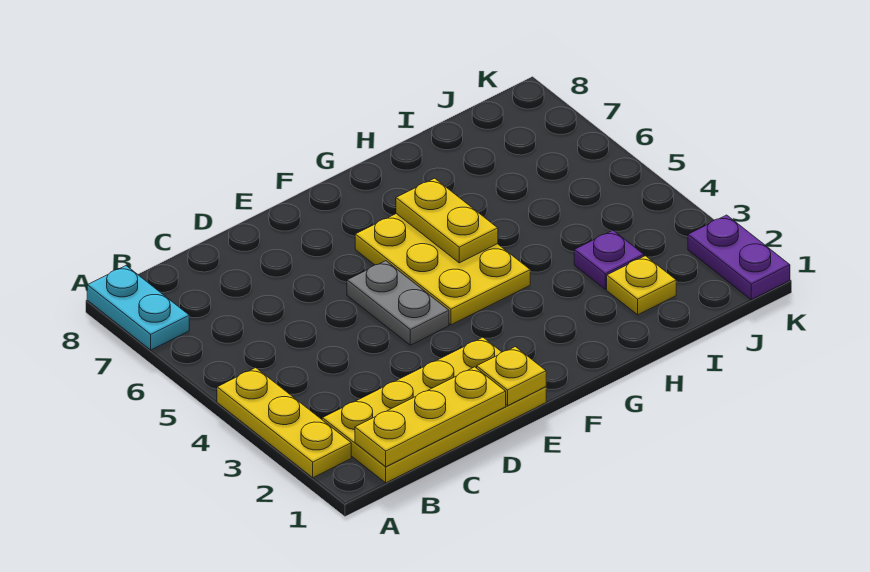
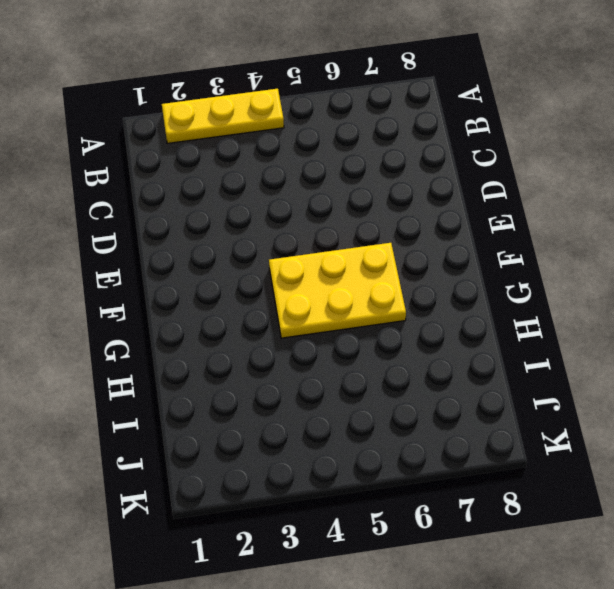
none -> cyan 1x2 plate [87,266,189,350]
none -> yellow 2x4 plate [322,337,546,483]

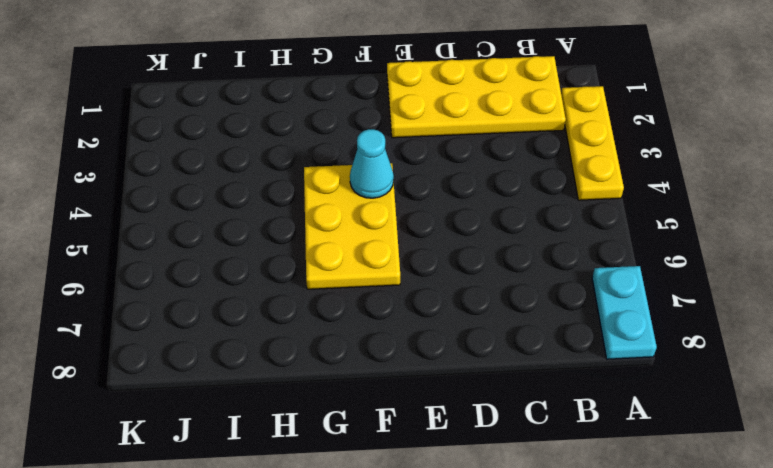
cyan 1x1 cone [350,129,394,198] -> none
none -> grey 1x2 plate [347,261,449,345]
none -> yellow 1x1 plate [607,256,676,315]

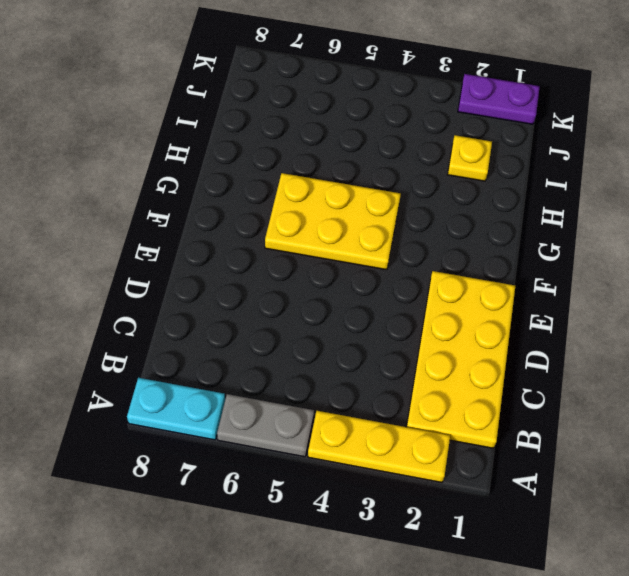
grey 1x2 plate [217,394,314,457] -> grey 1x2 plate moved to [347,261,449,345]
none -> purple 1x1 plate [574,230,644,289]
none -> yellow 1x3 plate [355,367,506,467]

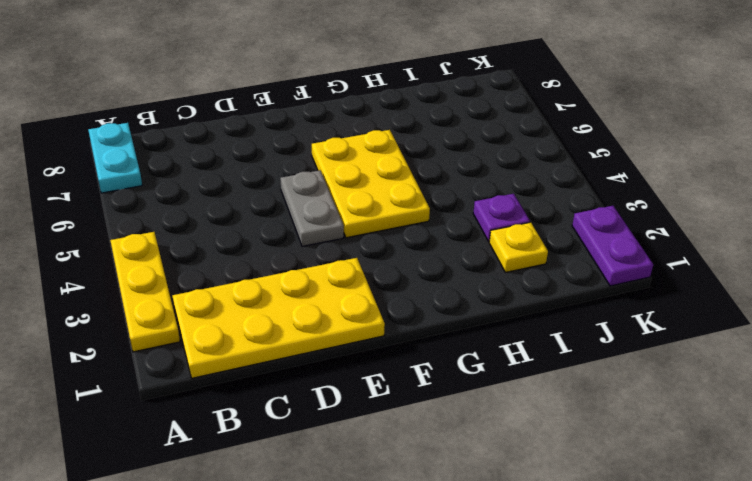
none -> yellow 1x3 plate [355,367,506,467]
none -> yellow 1x1 plate [477,347,546,406]

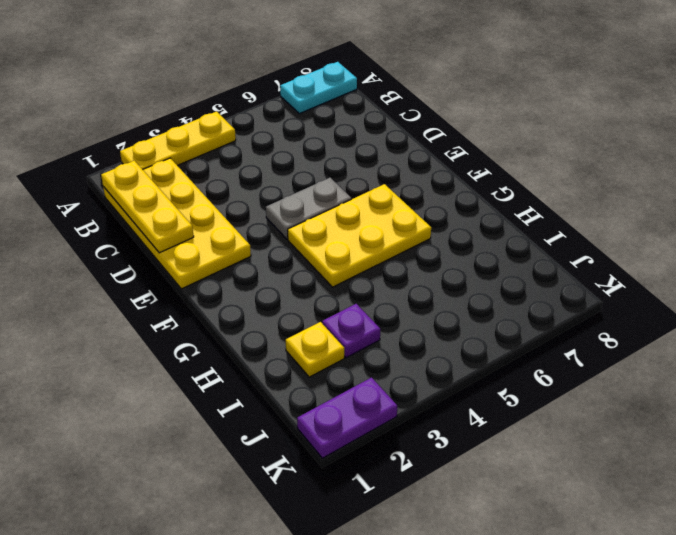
none -> yellow 1x1 plate [477,347,546,406]
none -> yellow 1x2 plate [396,178,498,263]

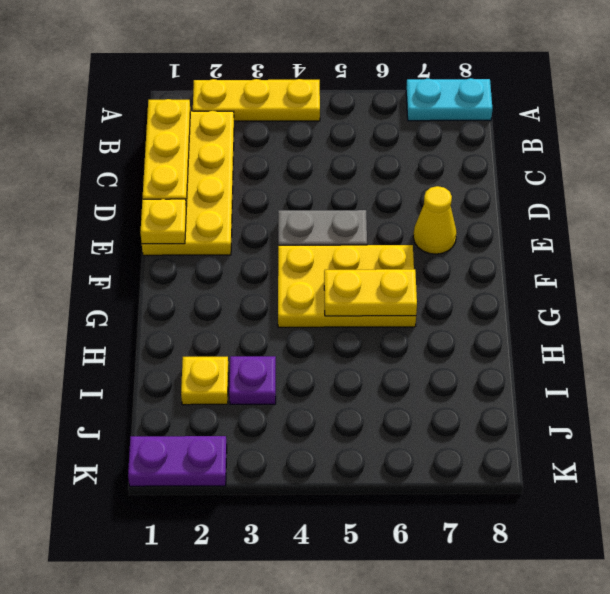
yellow 1x1 cone [413,186,457,254] -> none

